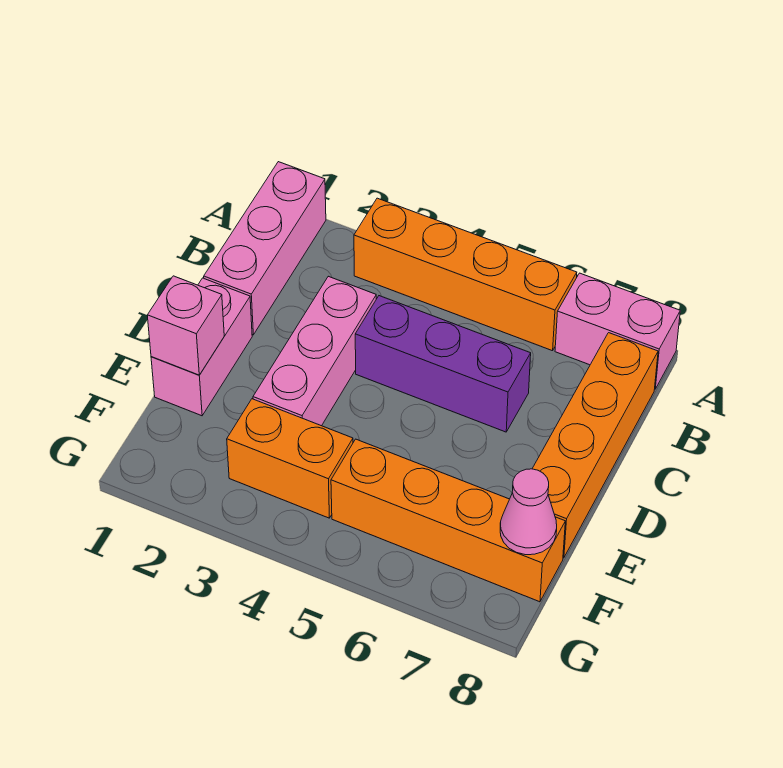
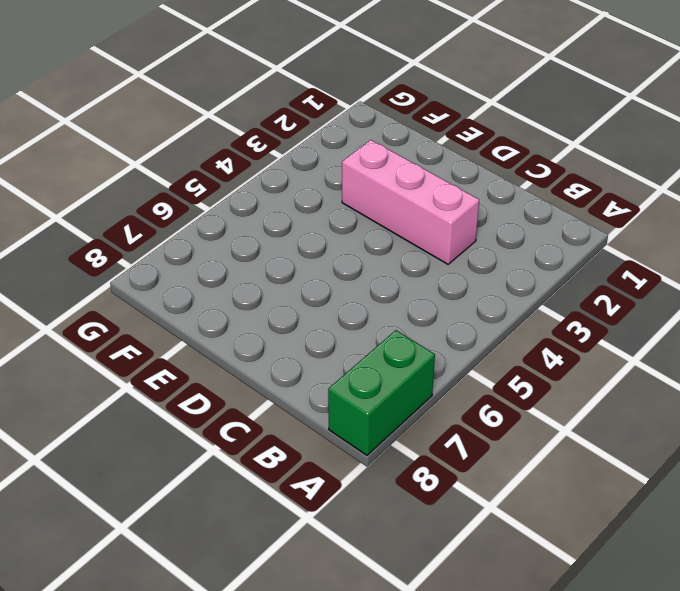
green 1x2 brick [328,330,435,455] -> pink 1x2 brick [555,273,680,389]
none -> pink 1x3 brick [204,162,326,335]
none -> orange 1x4 brick [354,198,577,351]

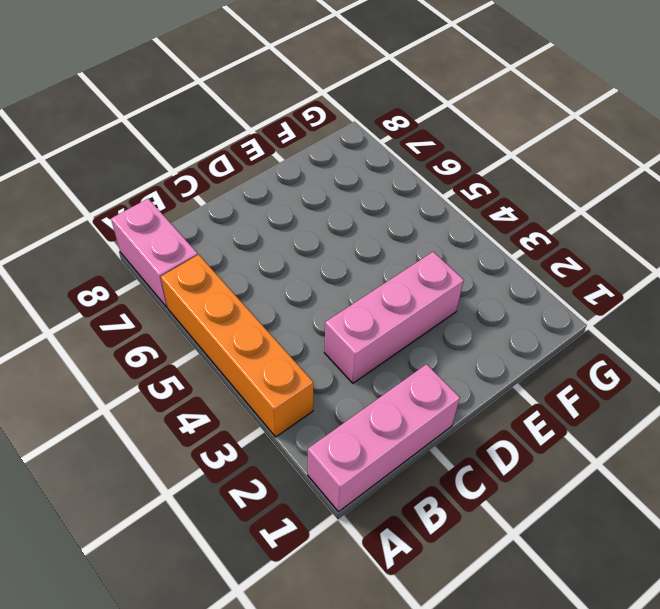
none -> orange 1x4 brick [532,333,658,558]
none -> purple 1x3 brick [355,296,531,432]

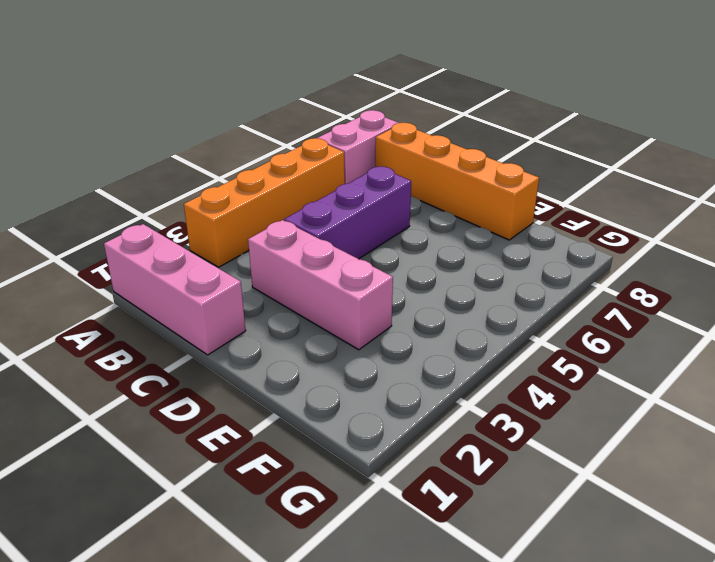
none -> pink 1x2 brick [151,278,252,416]
none -> orange 1x2 brick [227,399,353,518]

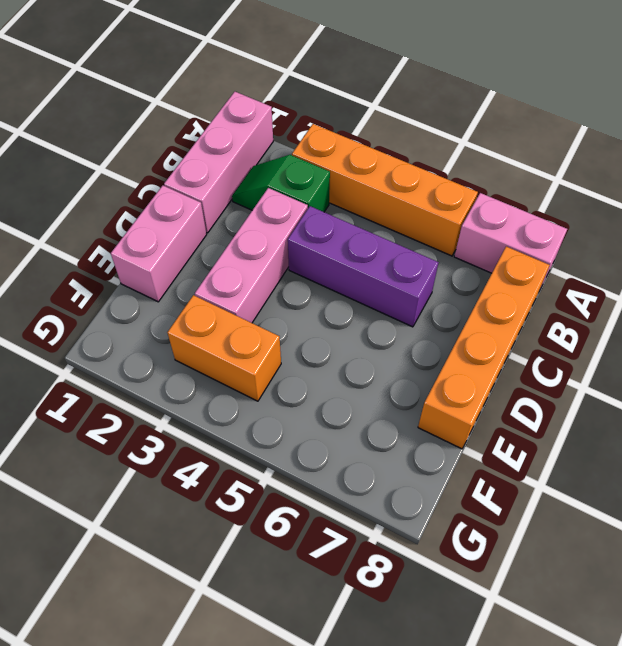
green 1x2 slope [232,155,330,212] -> none
none -> orange 1x4 brick [331,439,565,602]
none -> pink 1x1 brick [147,276,224,375]

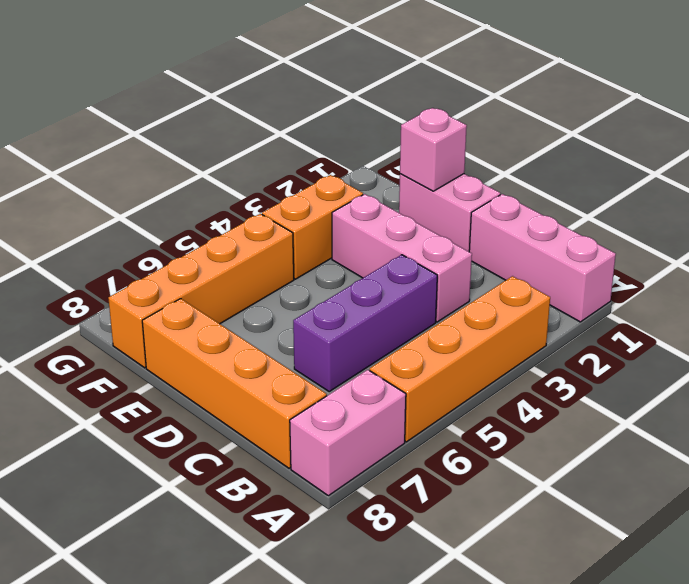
none -> pink 1x1 cone [500,469,557,555]

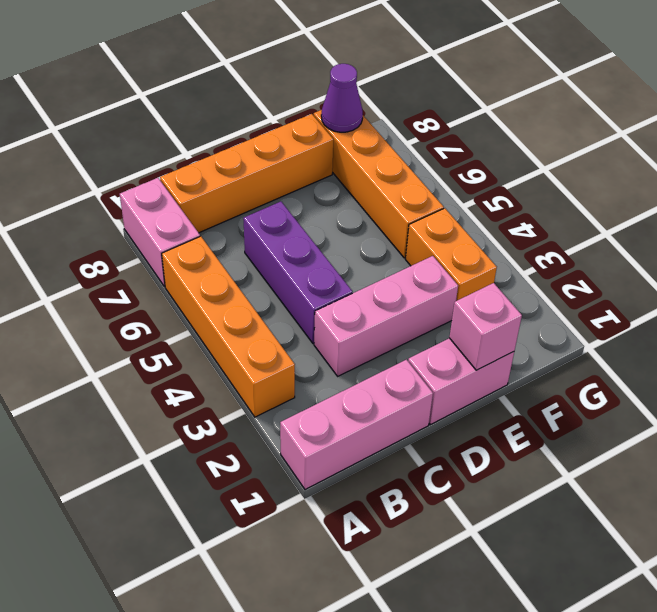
purple 1x1 cone [321,64,363,132] -> pink 1x1 cone [500,469,557,555]

